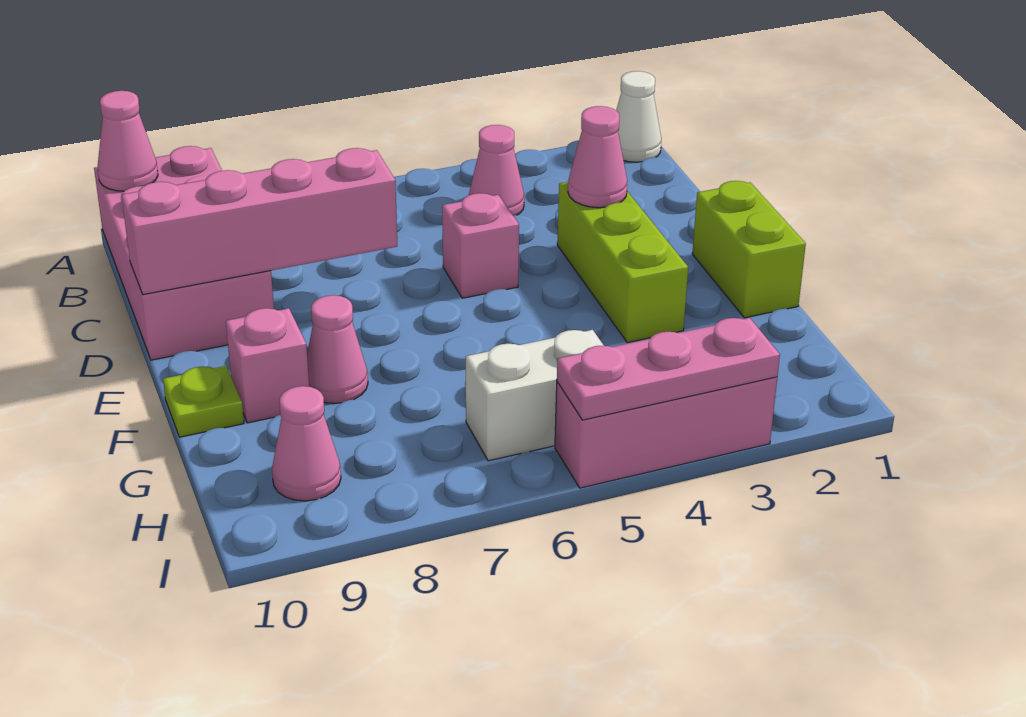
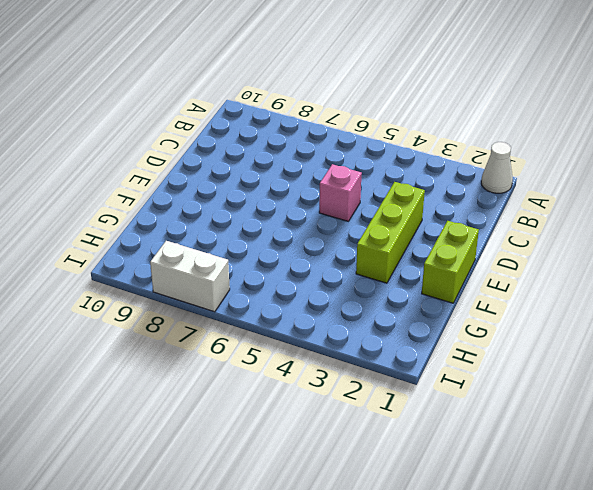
white 1x2 brick [150,241,230,312] -> white 1x2 brick moved to [466,330,604,461]
none -> pink 2x4 brick [94,146,274,360]
none -> pink 1x1 cone [469,125,524,216]
none -> pink 1x1 cone [307,295,368,403]

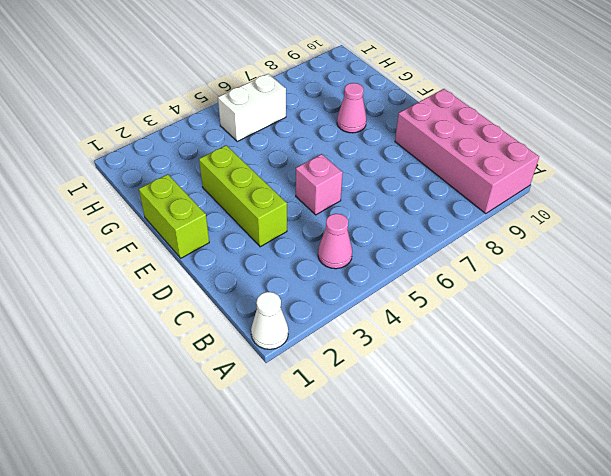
none -> pink 1x1 brick [226,308,309,423]
none -> lime 1x1 plate [163,366,244,437]
none -> pink 1x1 cone [272,386,341,501]

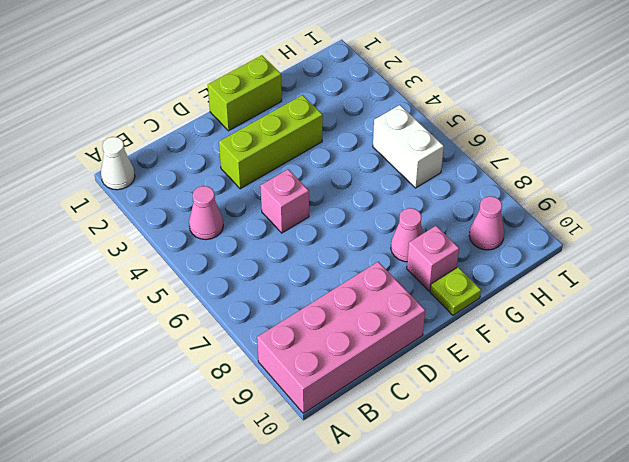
none -> pink 1x3 brick [555,377,777,488]
none -> pink 1x1 cone [98,91,158,191]
none -> pink 1x1 cone [568,106,627,208]

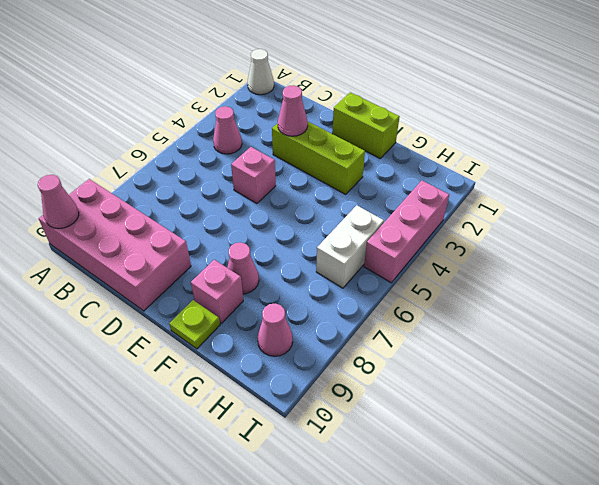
none -> pink 1x4 brick [121,148,397,295]
none -> pink 1x3 plate [557,318,780,420]

